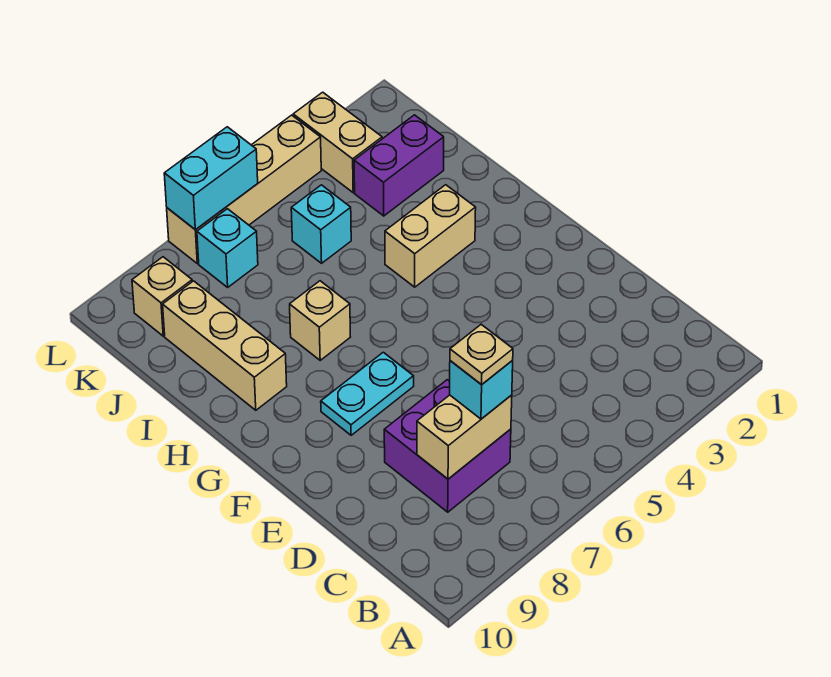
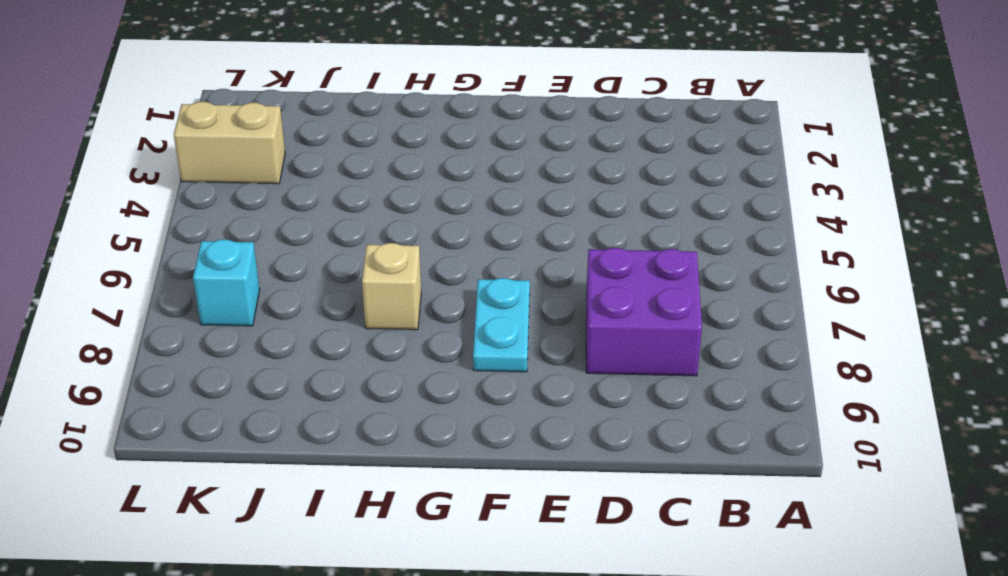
none -> tan 1x2 brick [385,185,476,287]
none -> tan 1x3 brick [163,281,287,410]
none -> purple 1x2 brick [354,115,444,216]

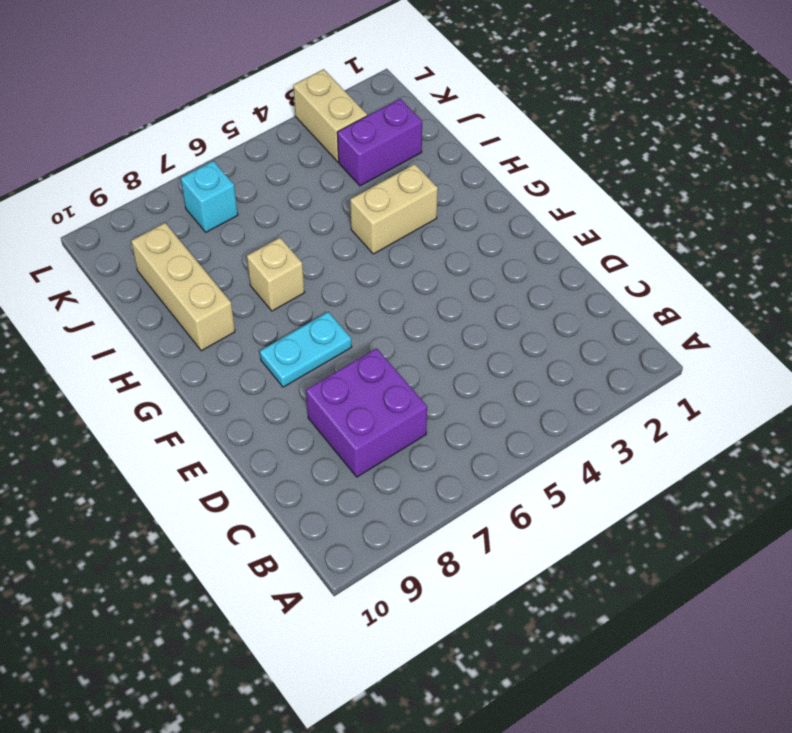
none -> cyan 1x1 brick [291,185,351,263]
none -> tan 1x1 brick [132,257,192,336]
none -> tan 1x4 brick [167,115,321,263]

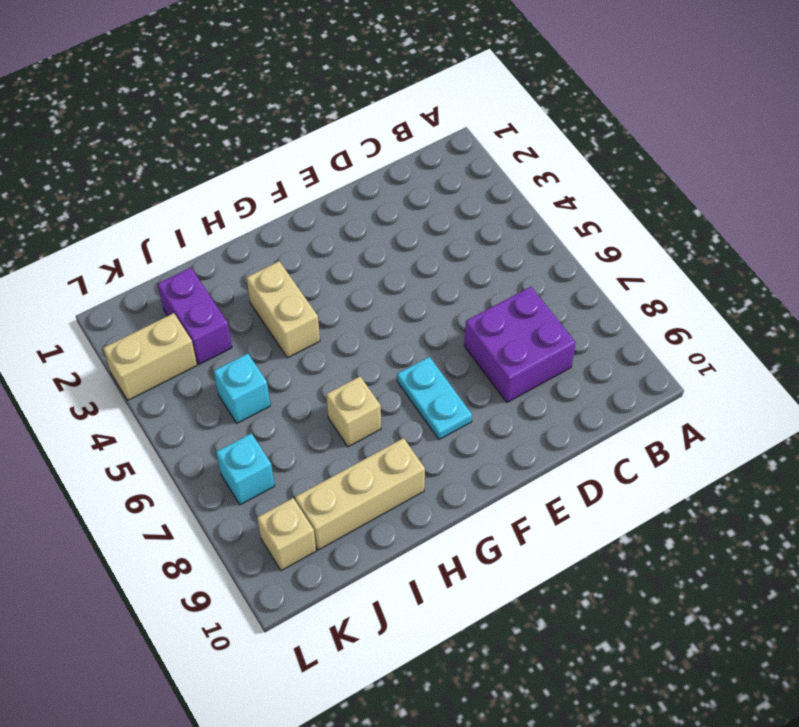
none -> tan 1x4 brick [167,115,321,263]
none -> tan 1x2 brick [417,395,512,479]
none -> cyan 1x2 brick [164,127,258,230]

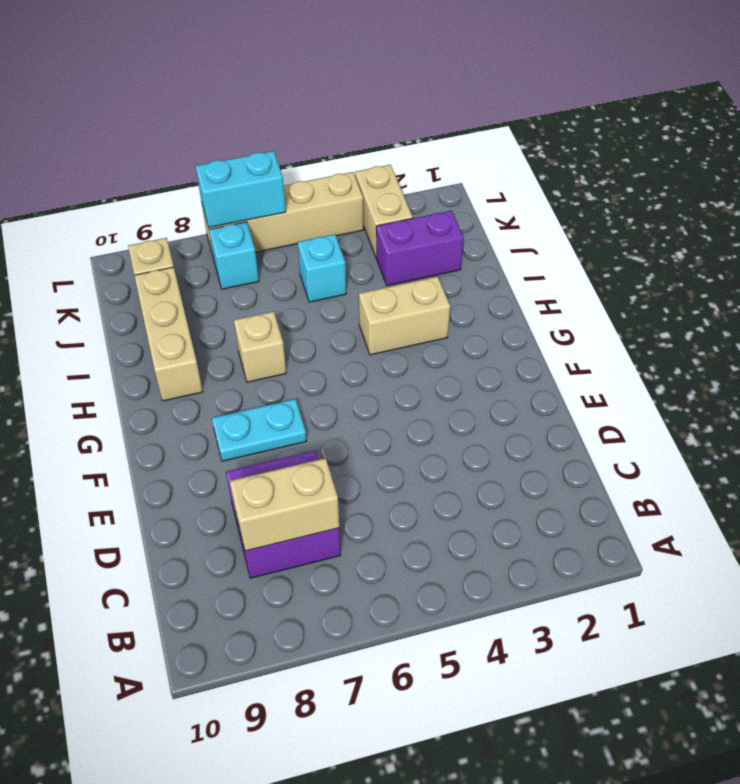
none -> cyan 1x1 brick [450,361,513,419]
none -> tan 1x1 plate [450,324,513,385]

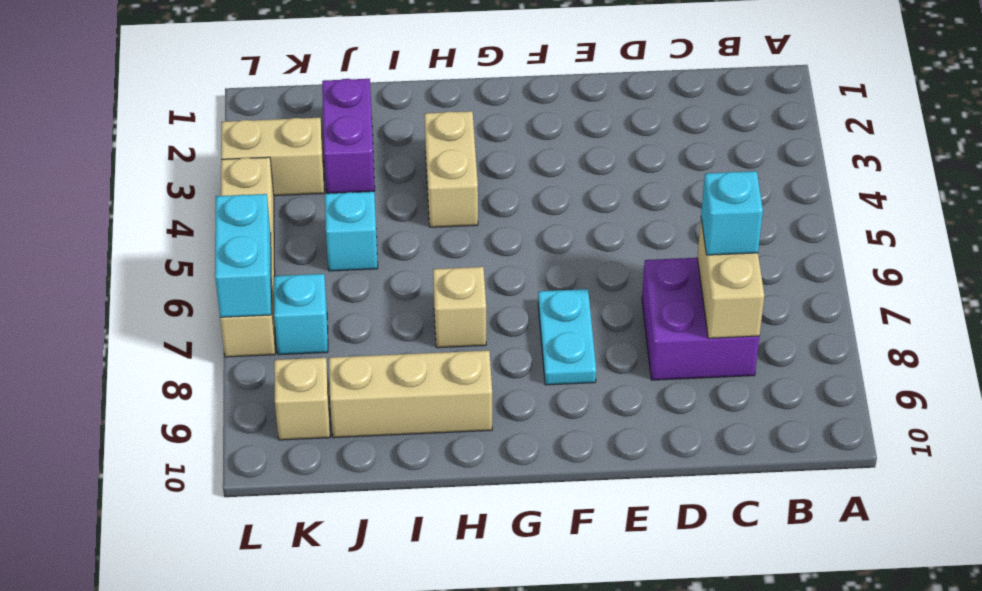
none -> tan 1x1 plate [450,324,513,385]

